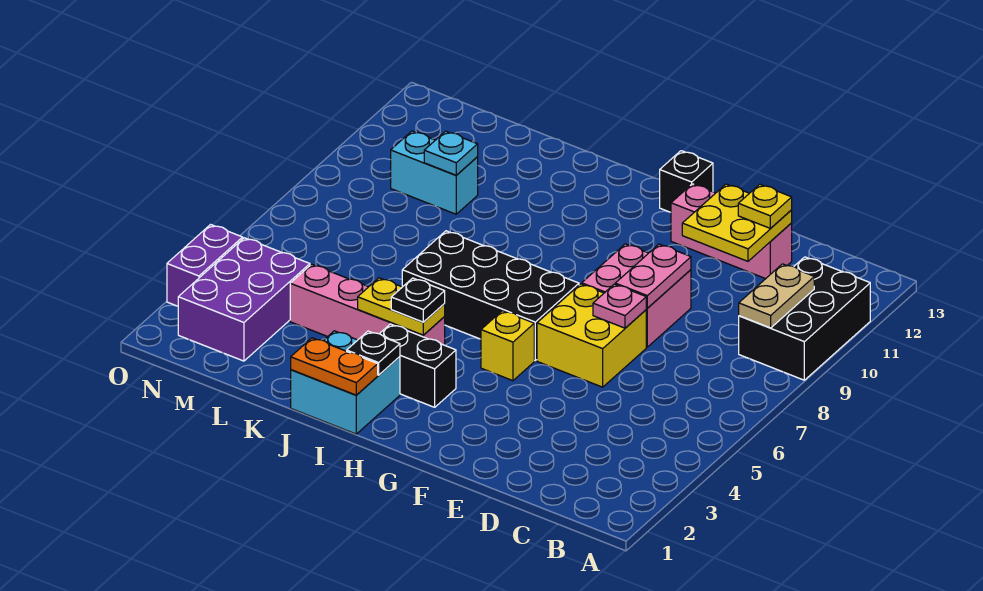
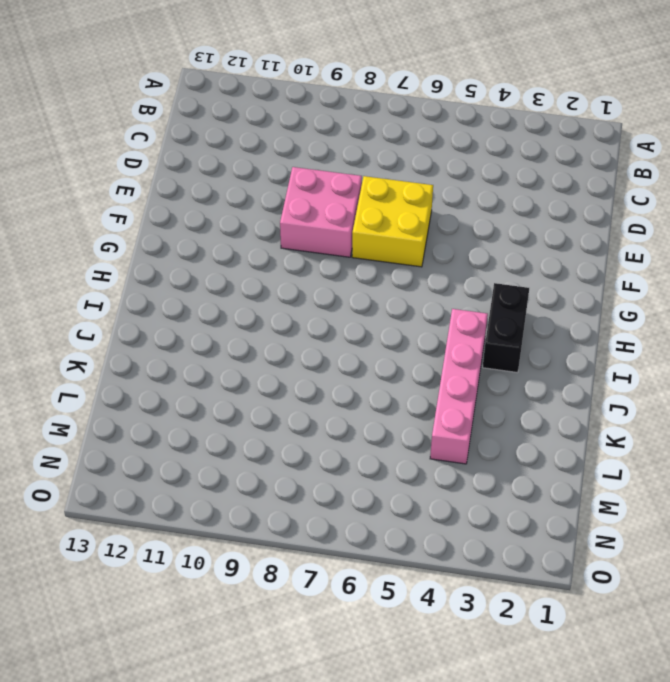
none -> black 2x3 brick [739,257,870,380]
none -> pink 1x3 brick [671,184,792,279]
none -> yellow 1x1 brick [481,311,534,381]

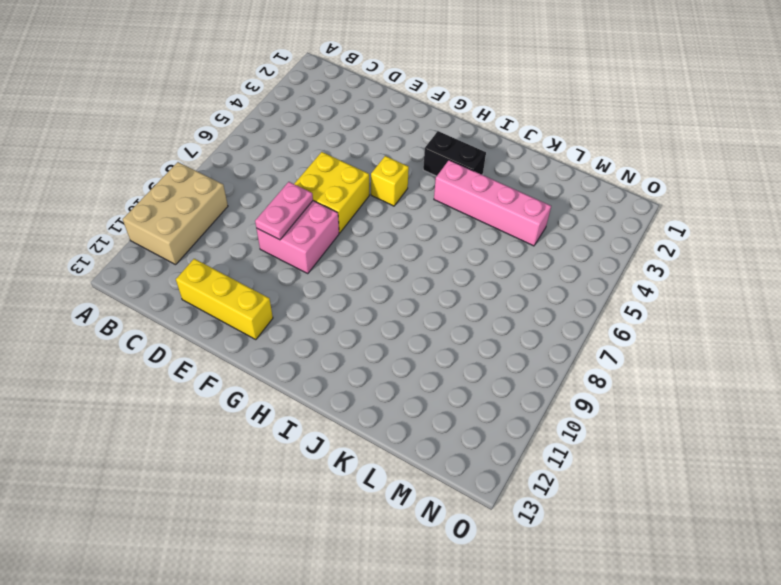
tan 2x3 brick [123,162,228,265] -> black 2x3 brick [739,257,870,380]
yellow 1x3 brick [176,259,273,340] -> pink 1x3 brick [671,184,792,279]
none -> black 2x4 brick [402,231,579,360]
none -> black 1x1 brick [660,151,713,212]
none -> cyan 2x2 brick [291,331,400,434]

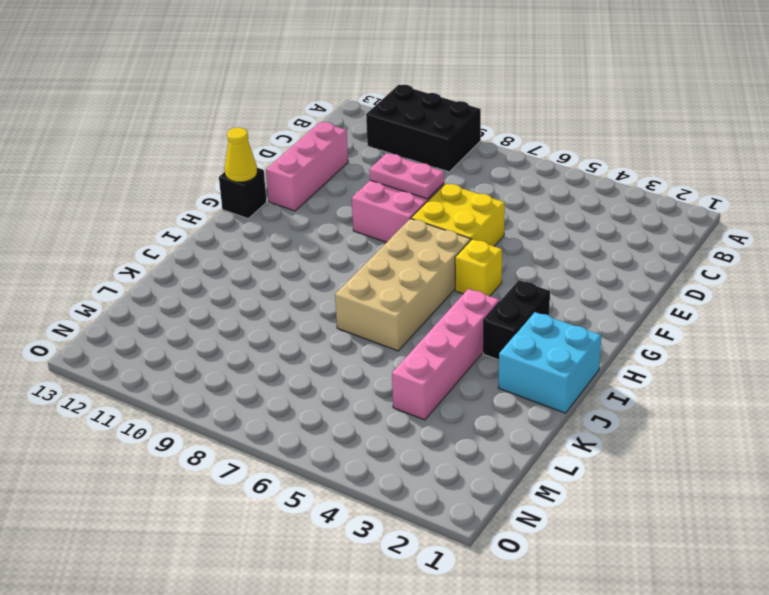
tan 2x4 brick [335,219,471,351] -> black 2x4 brick [402,231,579,360]
yellow 1x1 cone [225,127,257,182] -> none
none -> cyan 1x2 brick [391,131,478,214]
none -> purple 2x3 brick [178,238,310,361]
none -> purple 1x2 brick [167,225,243,306]

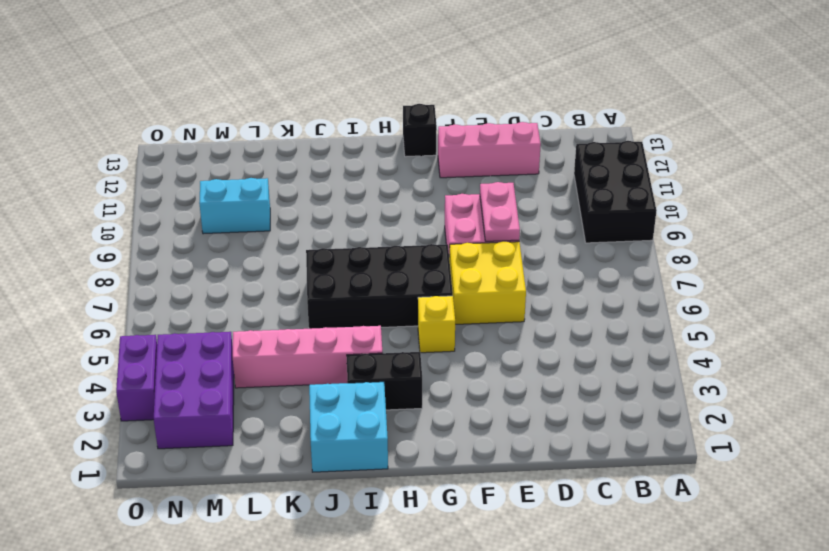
none -> tan 1x2 plate [739,264,814,328]
none -> yellow 2x2 plate [682,184,792,261]
none -> pink 1x1 plate [593,284,646,328]

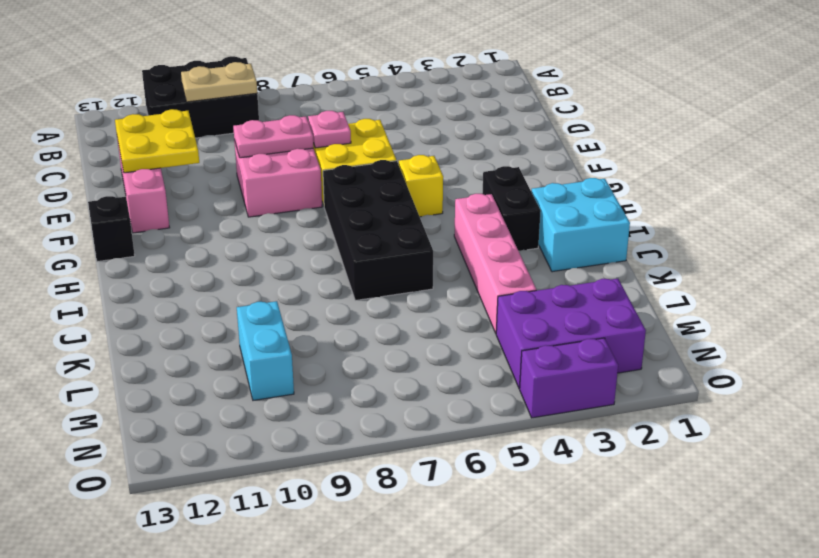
none -> orange 1x2 plate [291,338,378,395]
none -> black 1x1 plate [347,331,400,375]
none -> yellow 1x2 plate [358,278,445,335]

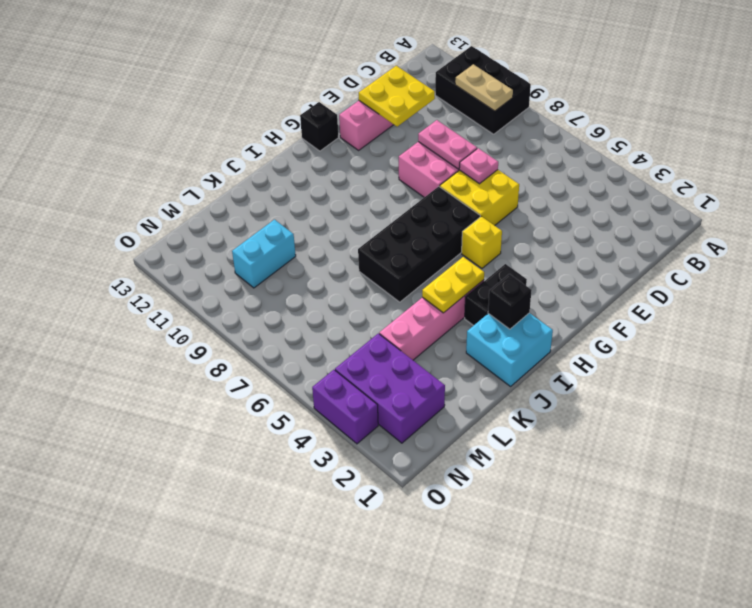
black 1x1 brick [488,274,532,329] -> black 1x1 plate [347,331,400,375]
none -> orange 1x2 plate [291,338,378,395]
none -> cyan 1x1 plate [424,131,478,175]
none -> yellow 1x1 plate [738,184,792,228]

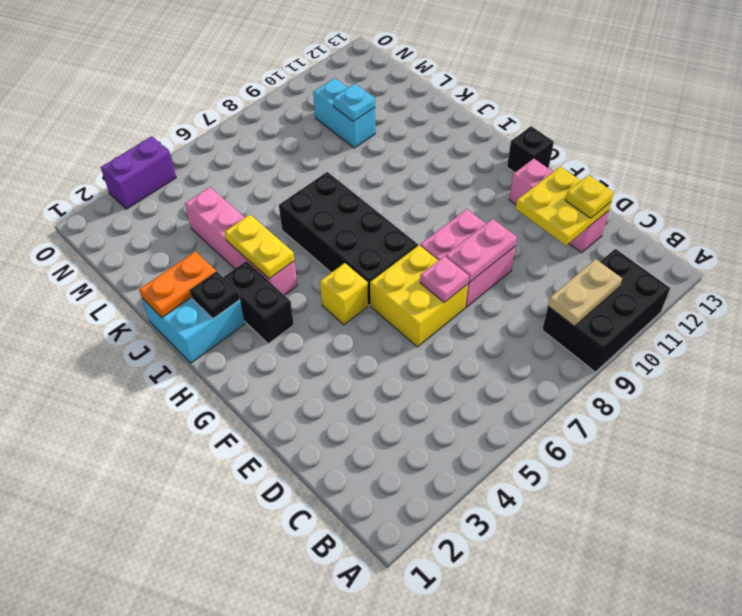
orange 1x2 plate [139,251,216,317] -> orange 1x2 plate turned to [291,338,378,395]
none -> purple 2x3 brick [178,238,310,361]
none -> black 1x1 plate [391,278,445,322]

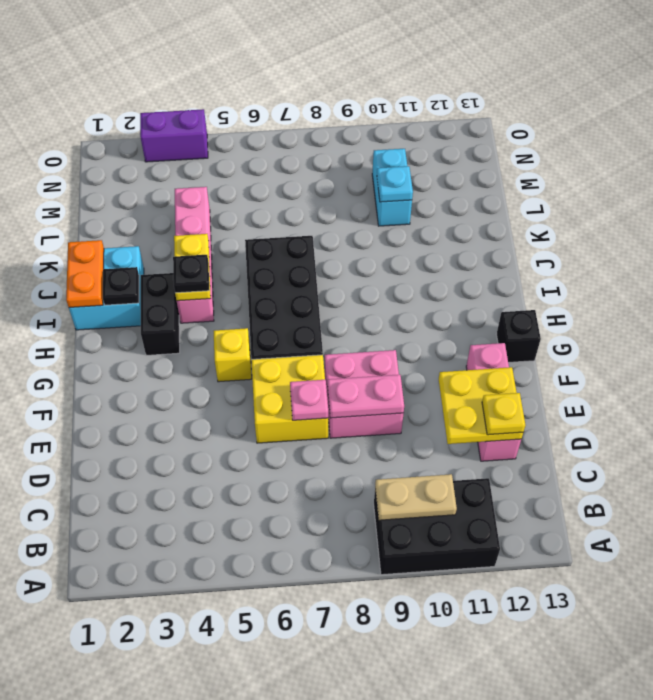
none -> purple 2x3 brick [178,238,310,361]

